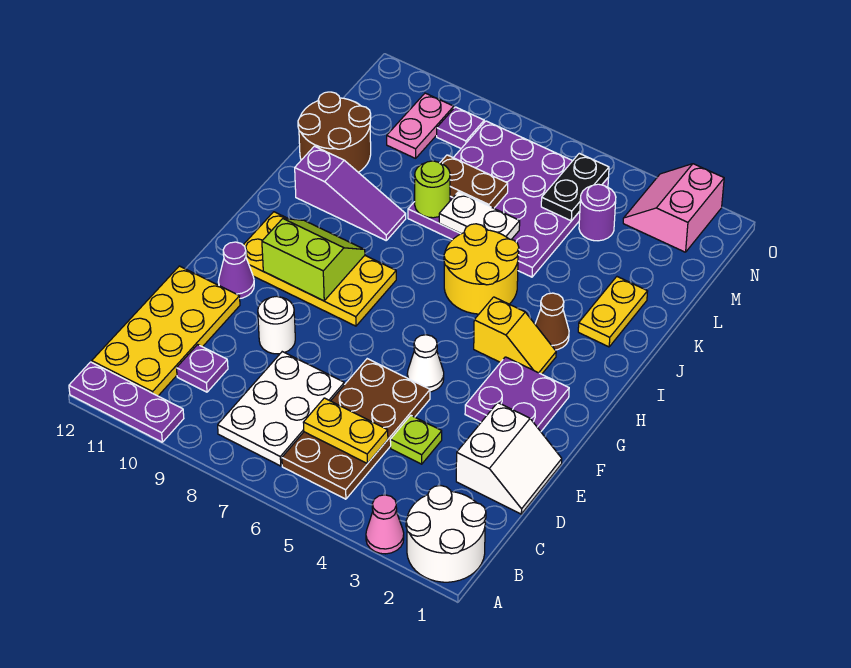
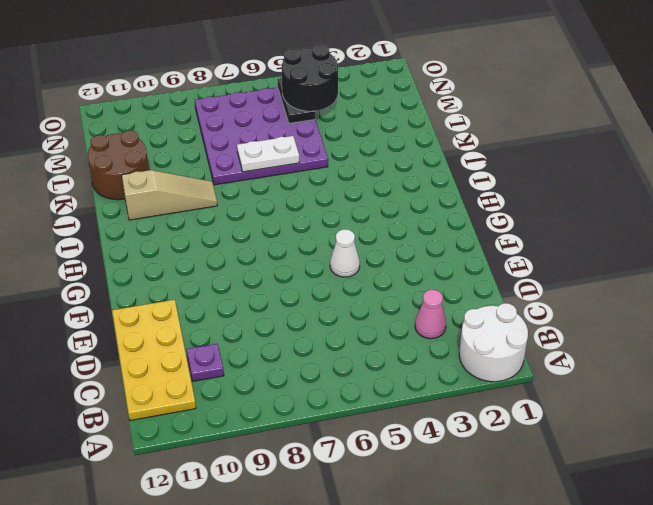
pink 1x1 cone [415,290,446,339] -> pink 1x1 cone moved to [366,495,404,554]
tan 1x3 slope [122,170,217,220] -> purple 1x3 slope [295,146,406,240]
black 2x2 round brick [282,45,338,111] -> none
none -> purple 1x3 plate [69,362,184,442]
none -> brown 2x4 plate [282,359,430,499]
none -> white 2x3 plate [218,352,344,466]
none -> white 2x2 slope [456,403,562,514]

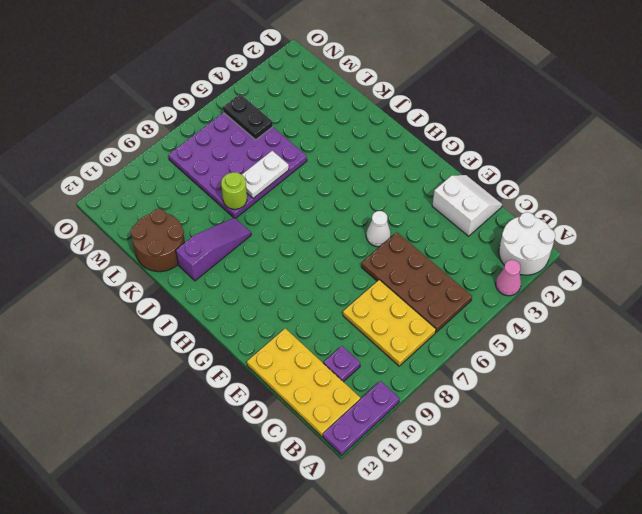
yellow 2x3 plate [343,280,436,366] -> white 2x3 plate [218,352,344,466]
none -> lime 1x1 plate [390,415,442,464]
none -> white 1x1 round brick [258,296,295,354]
none -> purple 2x2 plate [465,357,569,431]
none -> purple 1x1 cone [218,242,254,298]

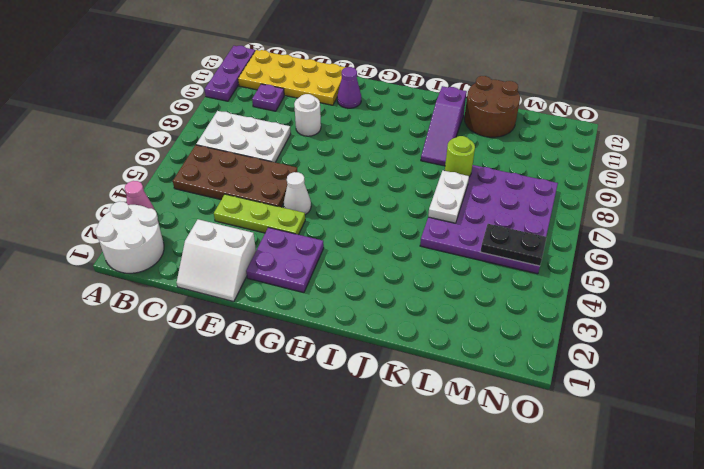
lime 1x3 plate [214,194,305,235] -> lime 1x1 plate [390,415,442,464]
none -> yellow 2x4 plate [243,212,396,326]
none -> yellow 1x2 slope [474,297,556,374]
none -> brown 1x1 cone [535,293,569,350]
none -> yellow 2x2 round brick [444,224,519,314]

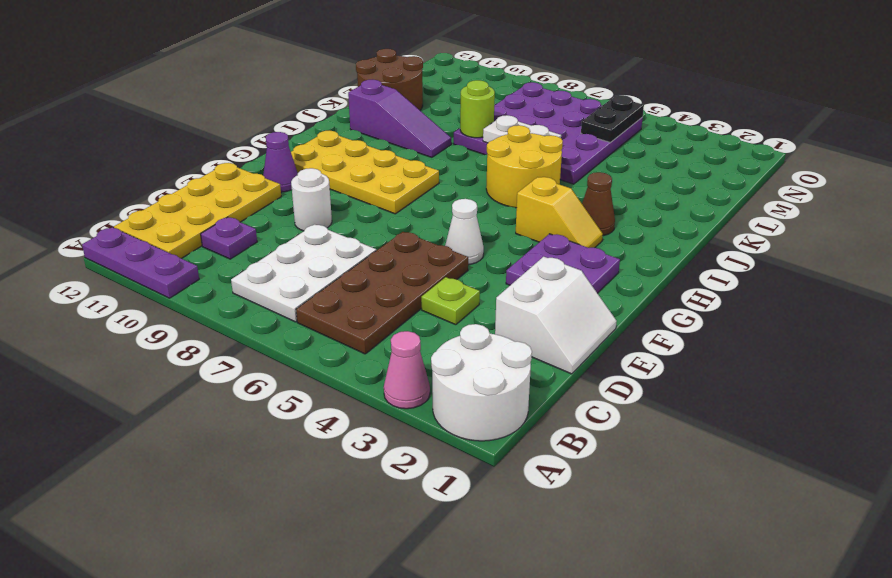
none -> yellow 1x2 plate [578,277,648,347]
none -> purple 1x1 round brick [579,184,616,241]
none -> pink 1x2 plate [387,93,454,158]
none -> pink 2x2 slope [623,164,724,252]

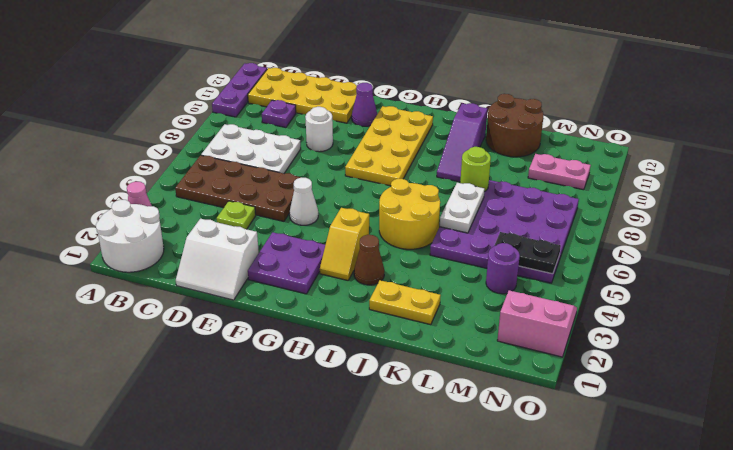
none -> purple 1x1 plate [437,107,484,148]
none -> yellow 1x2 plate [303,398,388,464]
none -> lime 2x2 slope [262,219,365,301]
none -> brown 1x2 plate [440,155,508,208]

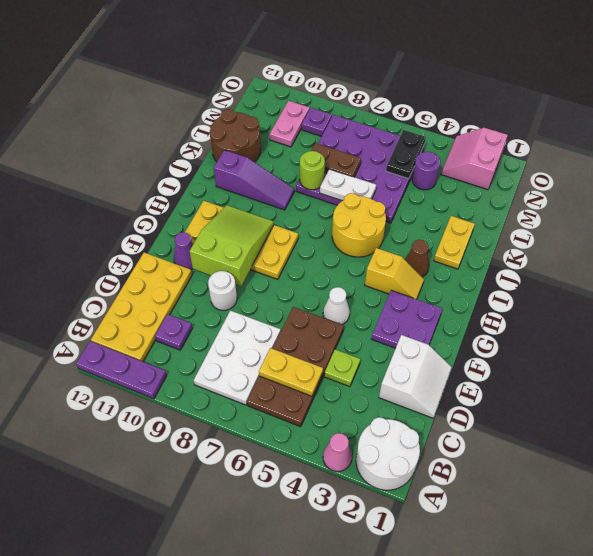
lime 2x3 slope [190,205,274,286] -> lime 2x2 slope [262,219,365,301]

